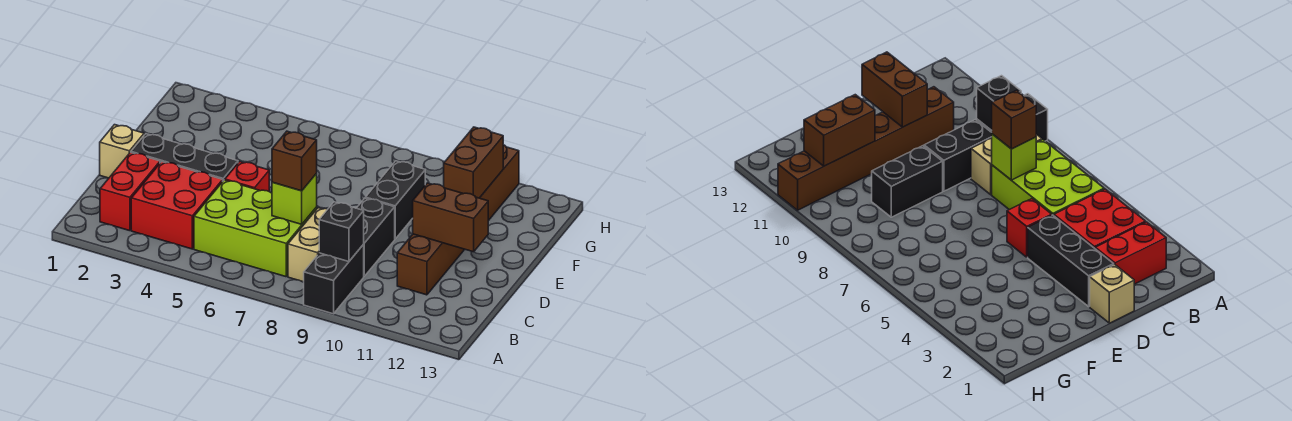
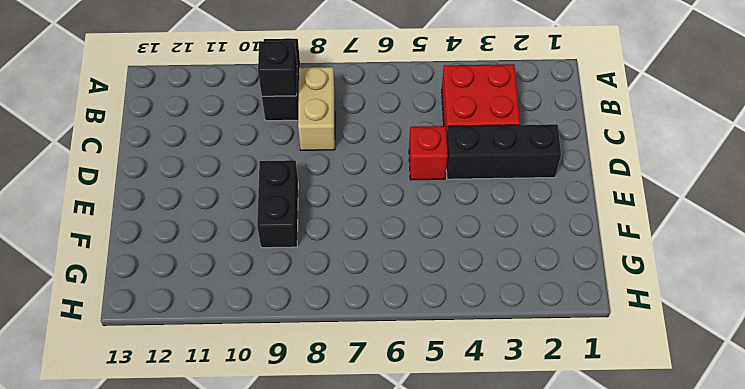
none -> red 1x2 brick [100,152,160,231]
none -> lime 2x3 brick [194,180,317,277]
none -> black 1x2 brick [357,198,395,276]

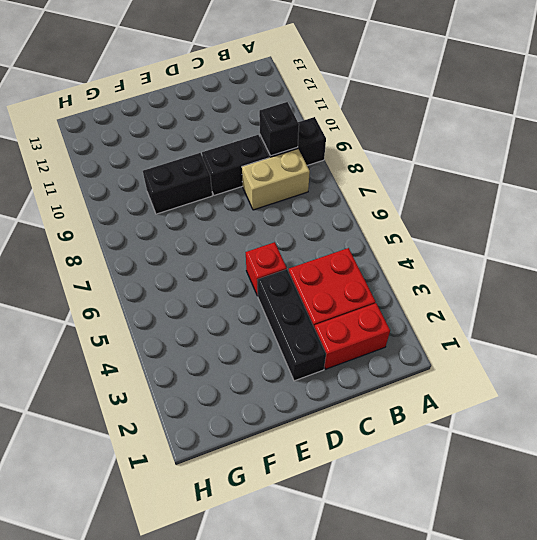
none -> lime 2x3 brick [194,180,317,277]
none -> brown 1x6 brick [397,145,519,295]
none -> tan 1x1 brick [100,125,144,178]

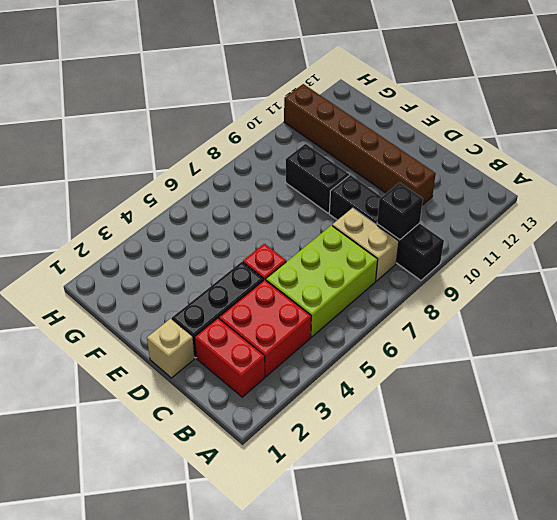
none -> lime 1x1 brick [272,174,317,224]
none -> brown 1x2 brick [413,183,488,252]
none -> brown 1x2 brick [444,127,503,198]

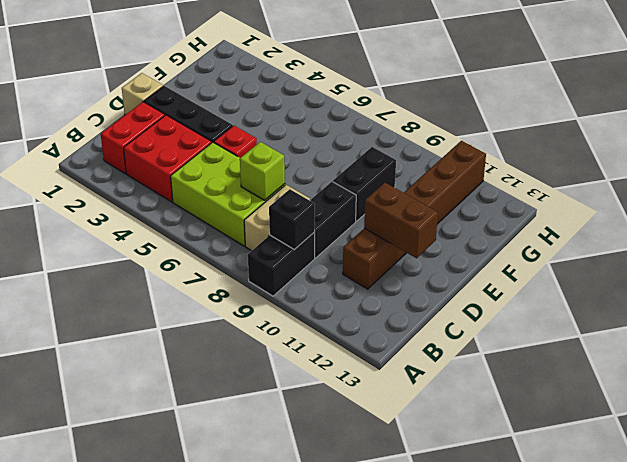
none -> brown 1x2 brick [444,127,503,198]
none -> brown 1x1 brick [272,131,317,191]

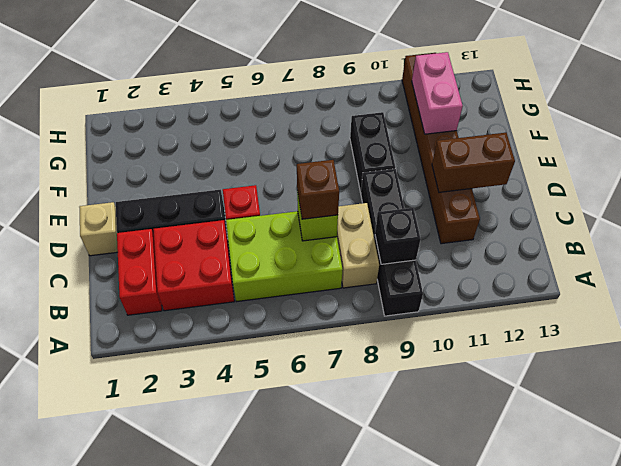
pink 1x2 brick [412,52,463,134] -> brown 1x2 brick [444,127,503,198]

